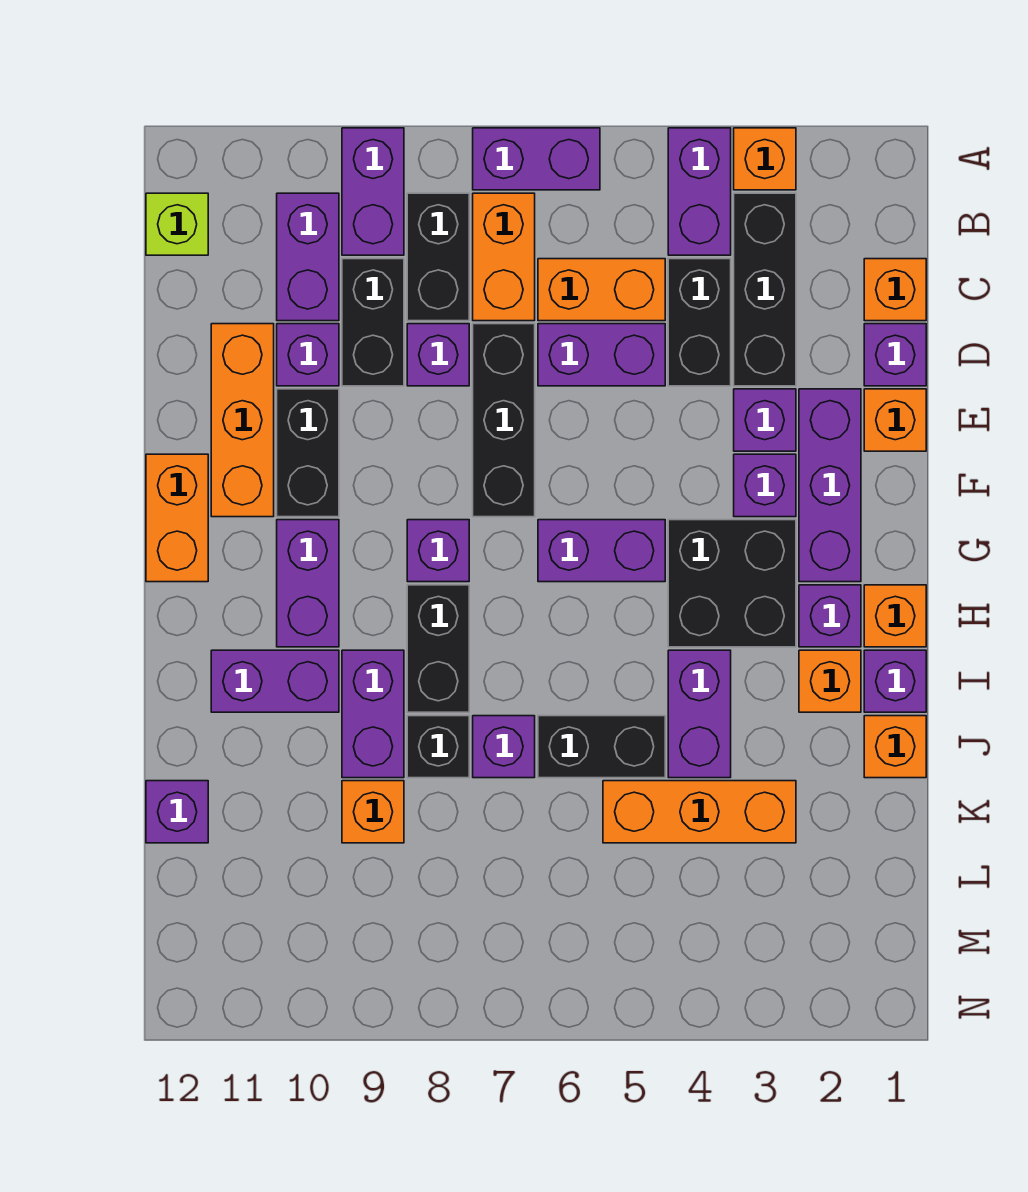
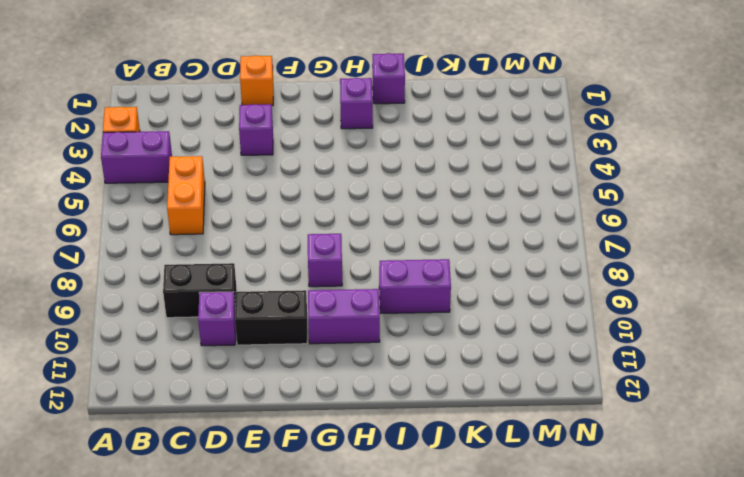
none -> purple 1x2 brick [473,128,600,190]
none -> purple 1x2 brick [342,128,404,255]
none -> black 1x3 brick [734,193,796,386]
none -> orange 1x2 brick [473,193,535,321]

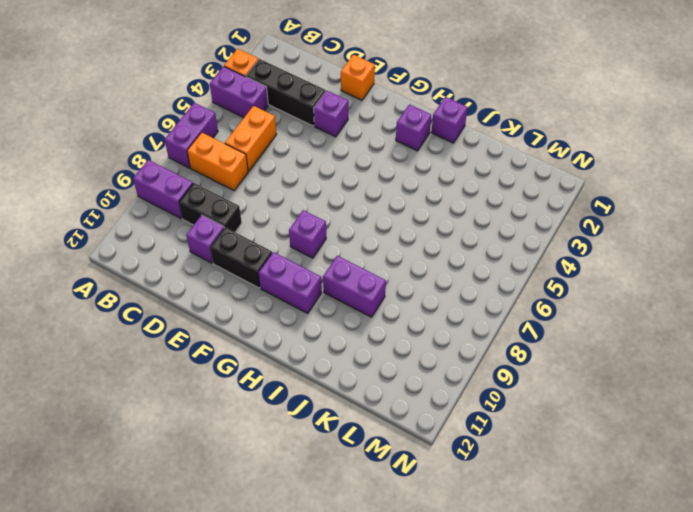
none -> black 1x2 brick [407,193,469,321]
none -> purple 1x2 brick [277,193,339,321]
none -> lime 1x1 brick [146,193,208,255]
none -> orange 1x1 brick [864,259,926,321]

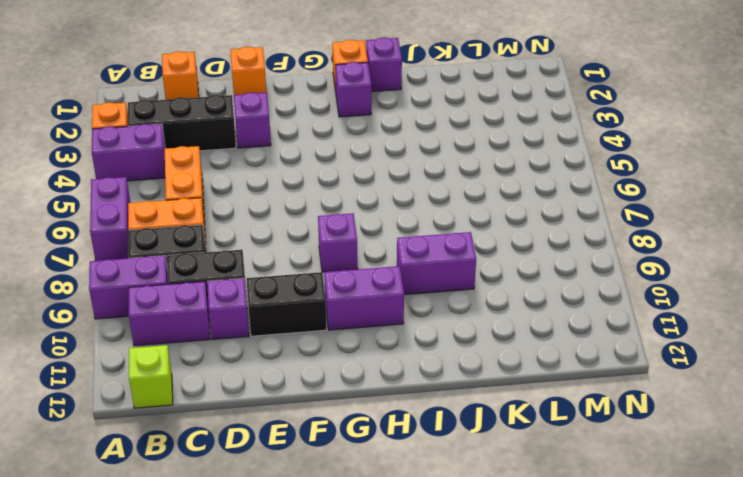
none -> black 1x2 brick [668,259,731,386]
none -> purple 1x1 brick [864,324,926,386]
none -> purple 1x2 brick [538,324,665,386]
none -> black 1x3 brick [473,324,535,517]

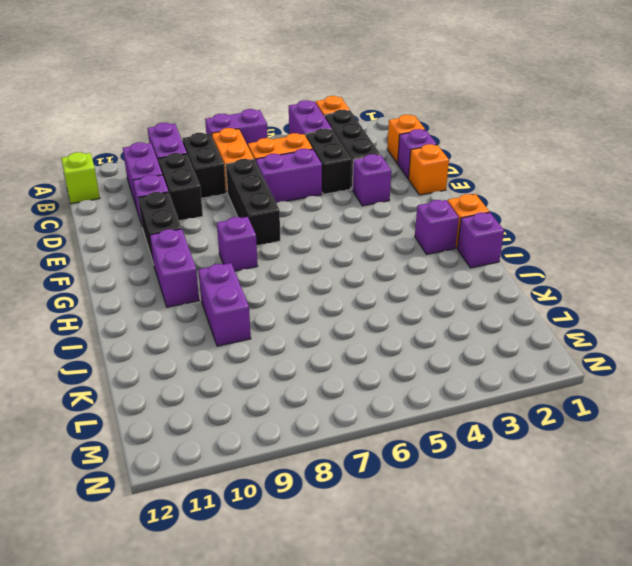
none -> purple 1x1 brick [407,324,469,386]
none -> orange 1x3 brick [211,324,274,517]
none -> purple 1x3 brick [799,389,861,582]
none -> purple 1x1 brick [734,454,796,517]

